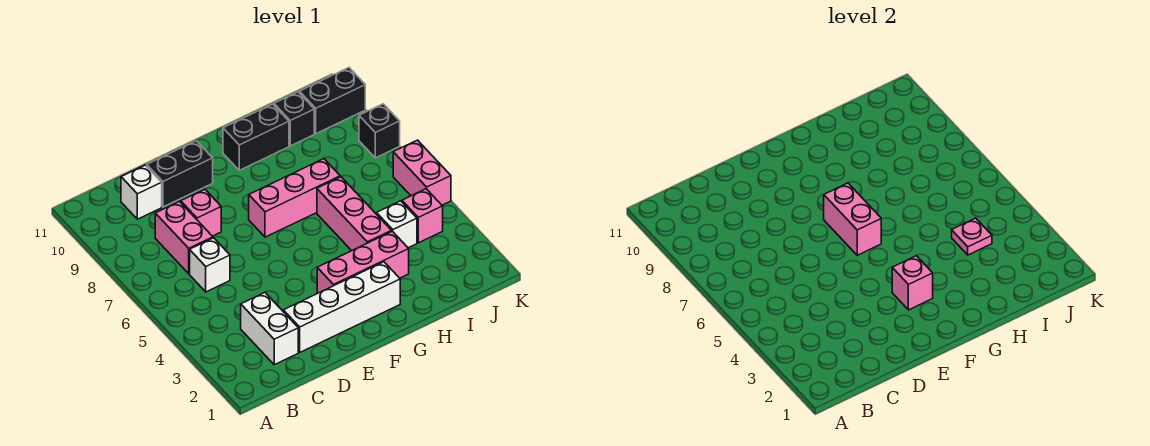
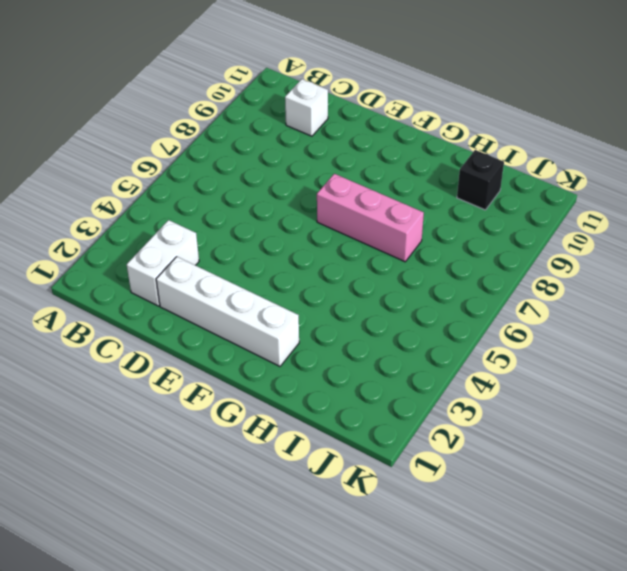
none -> white 1x1 brick [190,238,230,292]
none -> pink 1x2 brick [155,202,213,274]
none -> pink 1x1 brick [181,189,221,236]

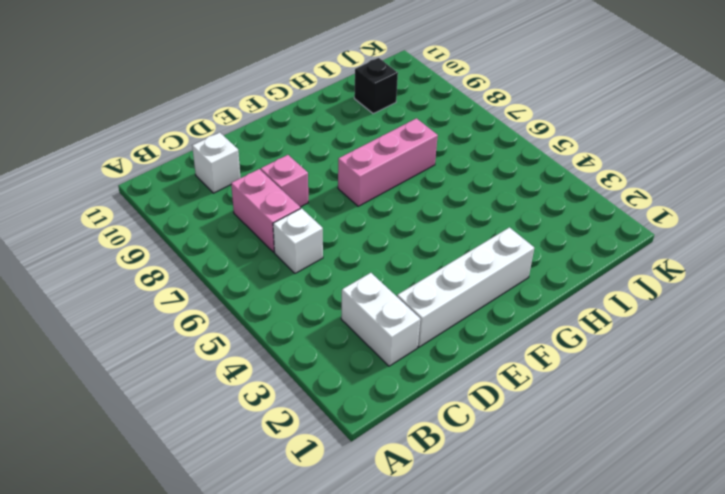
none -> black 1x2 brick [147,141,213,207]
none -> pink 1x3 brick [317,231,409,293]
none -> black 1x2 brick [223,104,289,170]

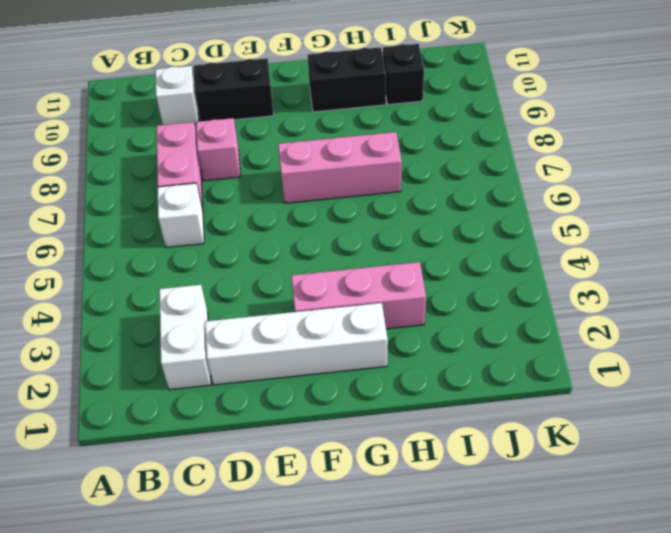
none -> pink 1x3 brick [317,177,392,251]
none -> white 1x1 brick [377,201,417,248]
none -> pink 1x1 brick [402,189,443,243]

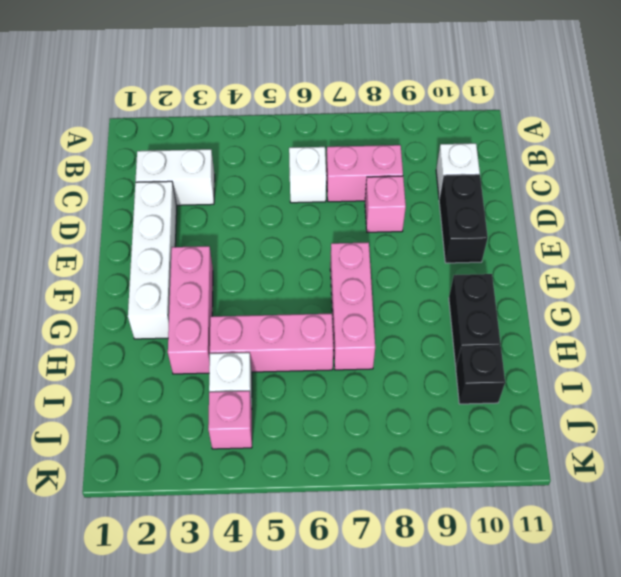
none -> black 1x2 brick [299,68,365,134]
none -> pink 1x2 brick [393,140,451,205]
none -> black 1x1 brick [359,104,400,158]

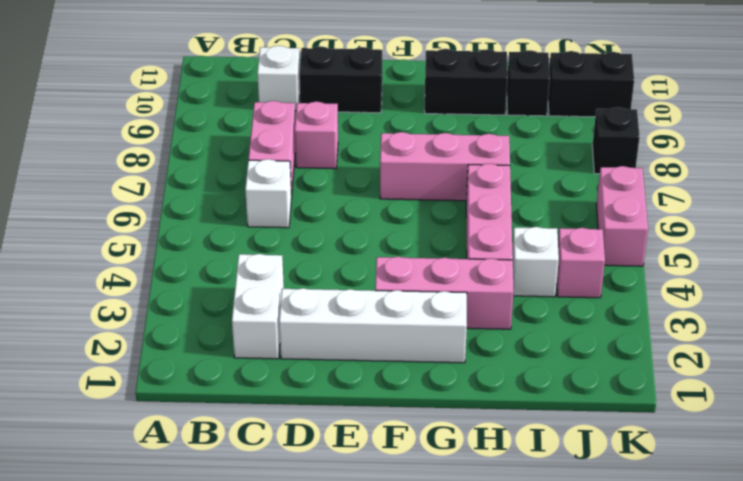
none -> pink 1x1 brick [892,256,933,310]
none -> pink 1x2 brick [824,183,881,255]
none -> pink 1x1 plate [952,218,992,255]

